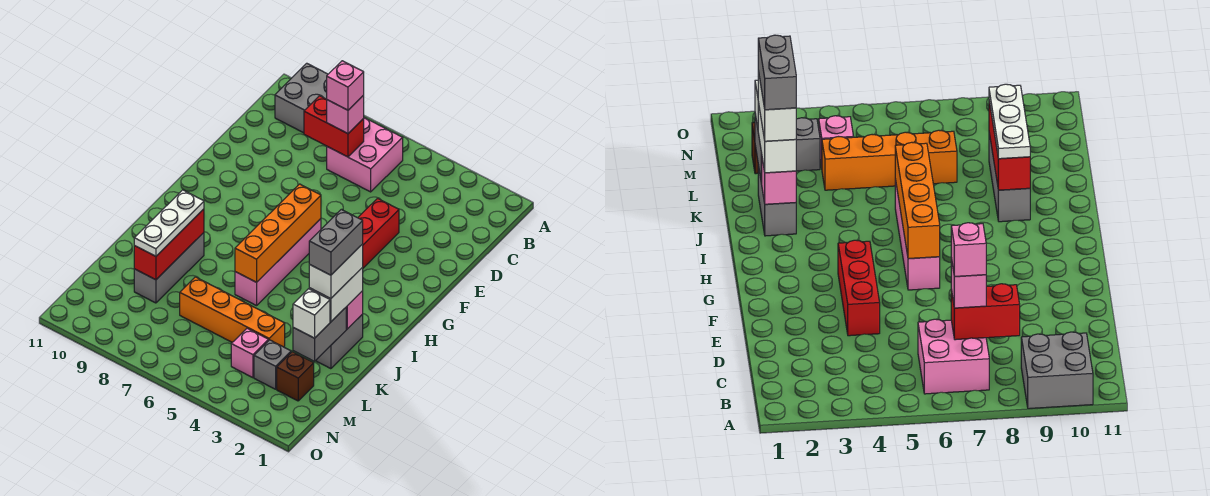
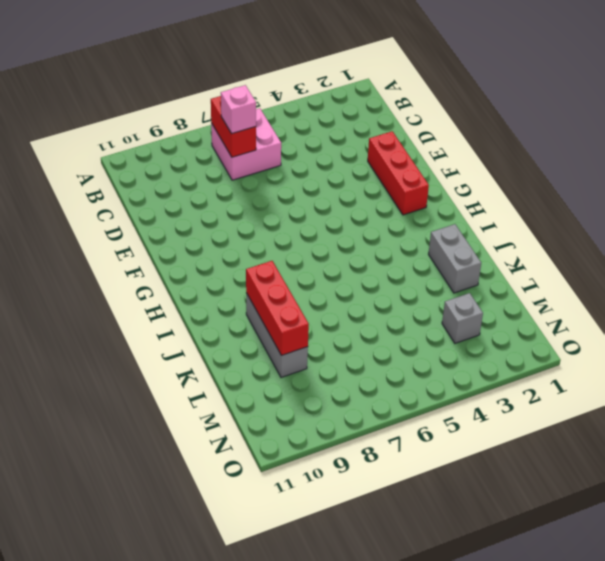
red 1x2 brick [211,96,256,157] -> red 1x2 brick turned to [304,96,364,157]
red 1x3 brick [368,131,429,215] -> red 1x3 brick moved to [358,198,399,268]
none -> grey 2x2 brick [275,63,328,133]
none -> pink 1x4 brick [235,219,321,306]
none -> orange 1x4 brick [180,277,285,347]

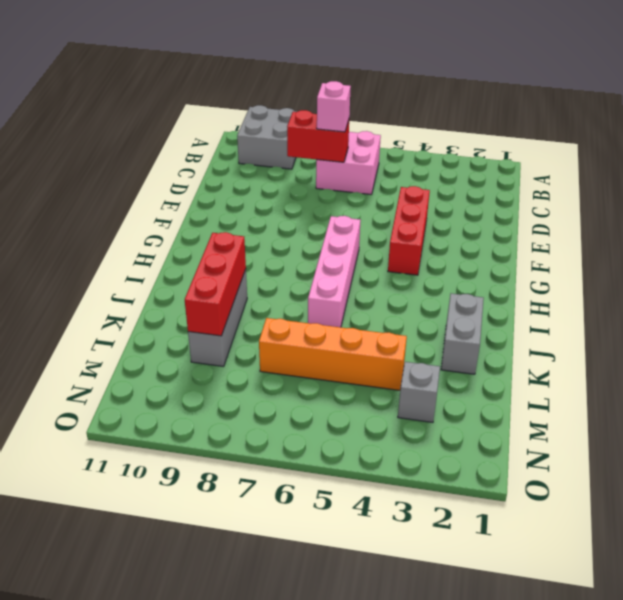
none -> brown 1x1 brick [277,352,314,401]
none -> pink 1x1 brick [231,328,269,378]
none -> orange 1x4 brick [235,184,321,282]

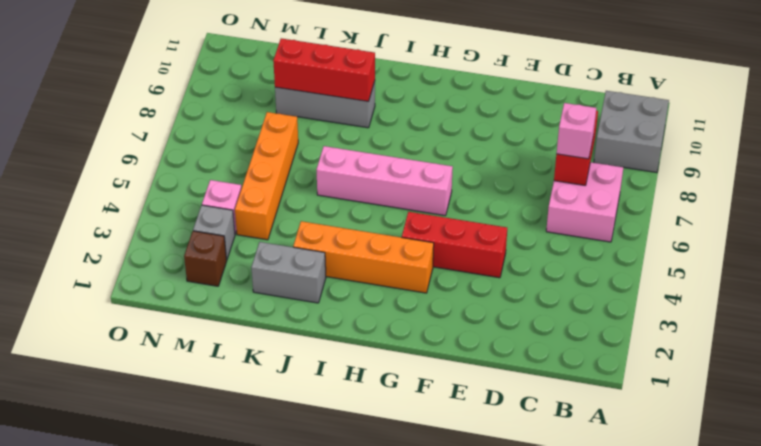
orange 1x4 brick [293,221,434,293] -> orange 1x4 brick moved to [235,184,321,282]
none -> pink 1x1 brick [346,291,363,329]
none -> grey 1x2 brick [293,308,346,361]
none -> white 1x2 brick [309,267,363,322]

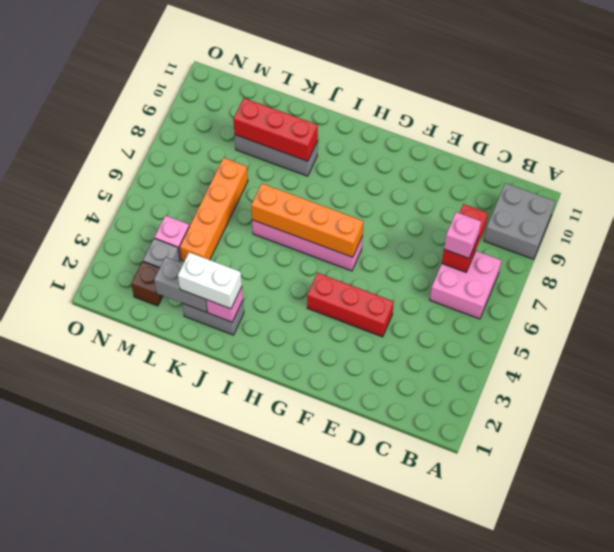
none -> white 1x3 plate [134,190,204,256]
none -> white 1x1 brick [293,289,330,338]
none -> pink 1x1 brick [327,61,364,110]

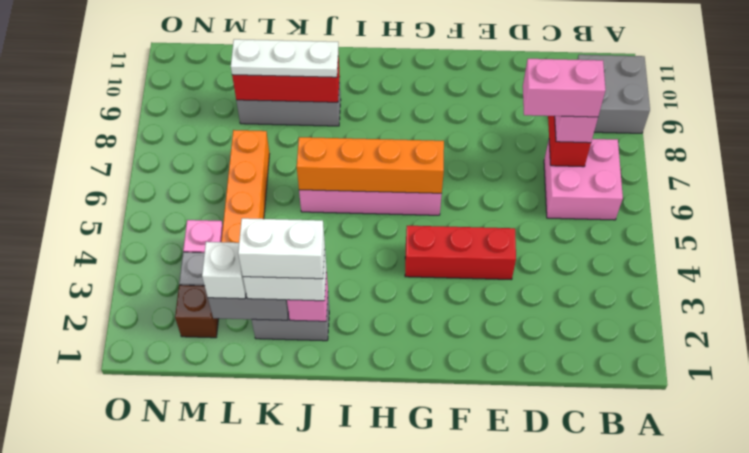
pink 1x2 brick [523,59,606,117] -> pink 1x1 brick [327,61,364,110]
none -> grey 1x2 brick [309,209,363,275]

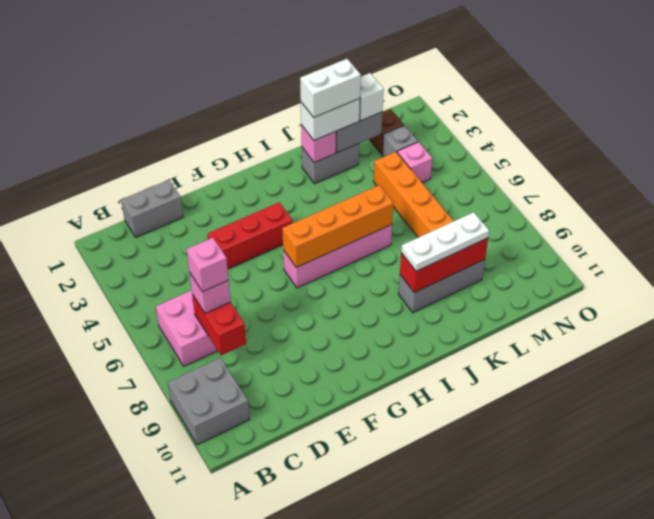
grey 1x2 brick [121,180,183,237] -> grey 1x2 brick moved to [309,209,363,275]

